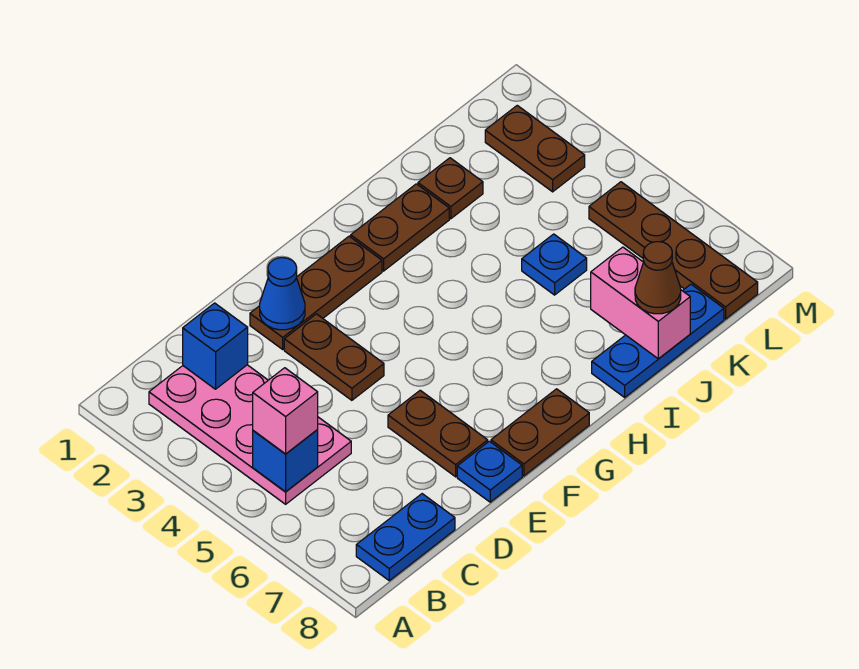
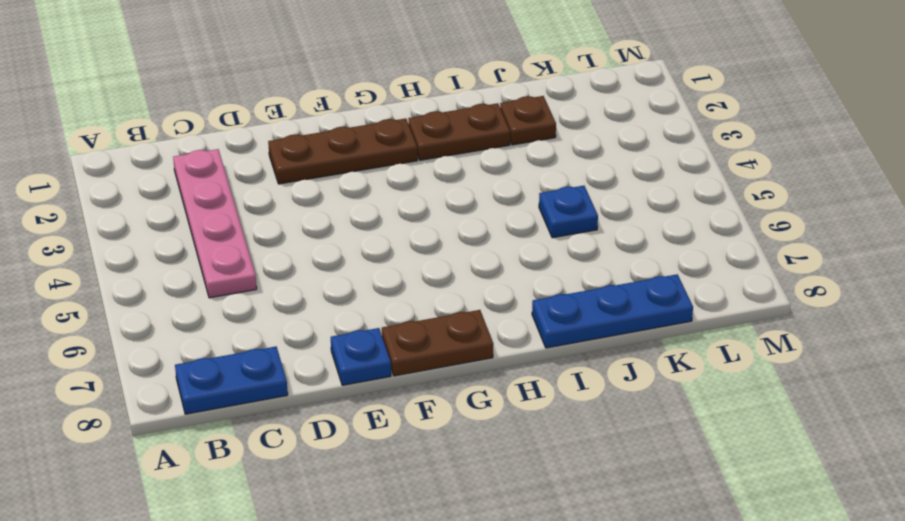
pink 1x4 plate [173,149,257,298] -> pink 2x4 plate [149,365,351,504]
none -> brown 1x2 plate [284,314,384,400]
none -> brown 1x2 plate [388,390,488,477]
none -> brown 1x2 plate [485,105,585,192]

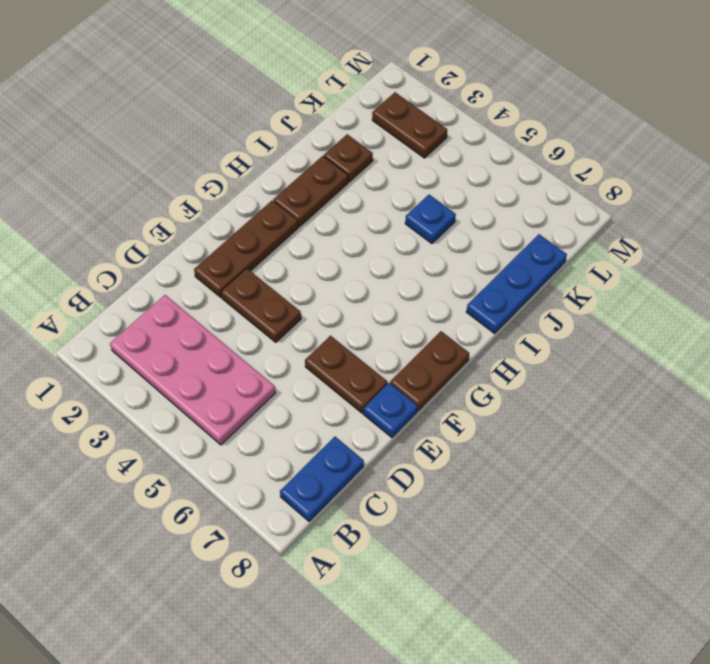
none -> brown 1x4 plate [589,182,758,319]
none -> blue 1x1 brick [253,430,318,492]
none -> blue 1x1 brick [183,303,248,389]

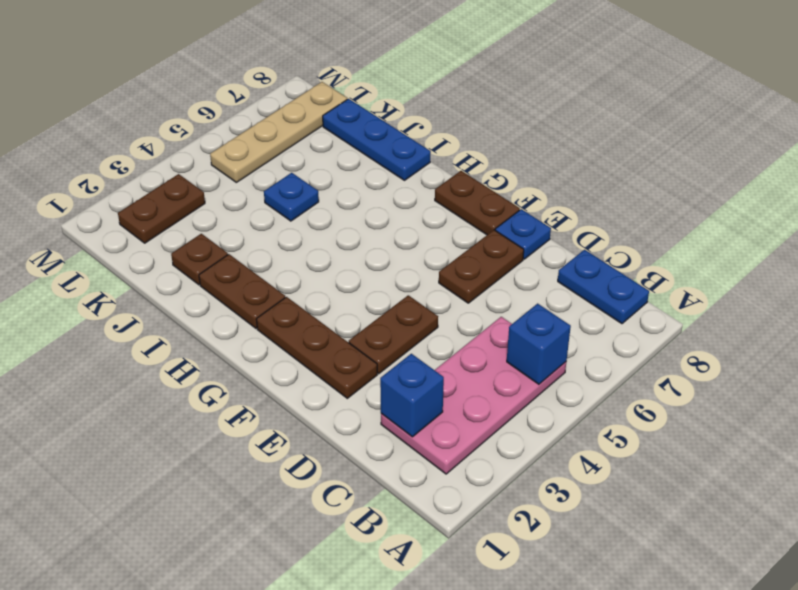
tan 1x4 plate [210,82,347,182] -> brown 1x4 plate [589,182,758,319]
none -> blue 1x1 cone [260,258,305,330]
none -> pink 1x2 brick [591,247,690,359]
none -> pink 1x1 brick [253,368,318,454]

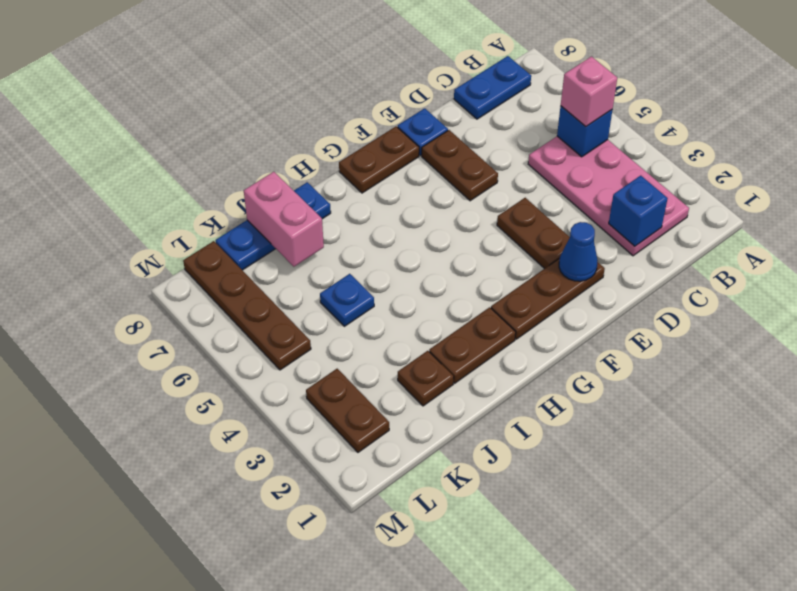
none -> brown 1x1 cone [635,242,681,314]

